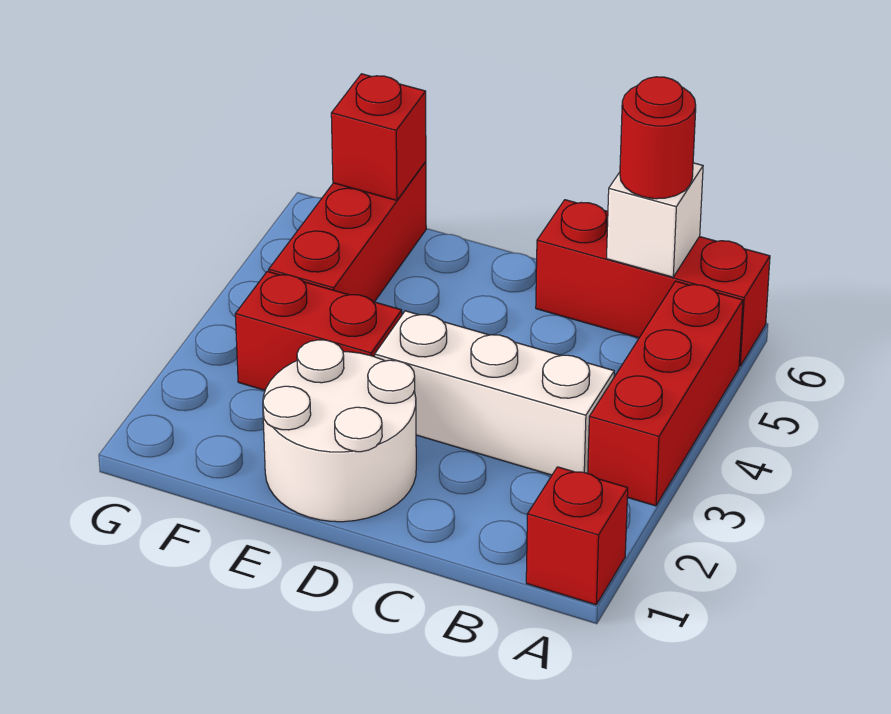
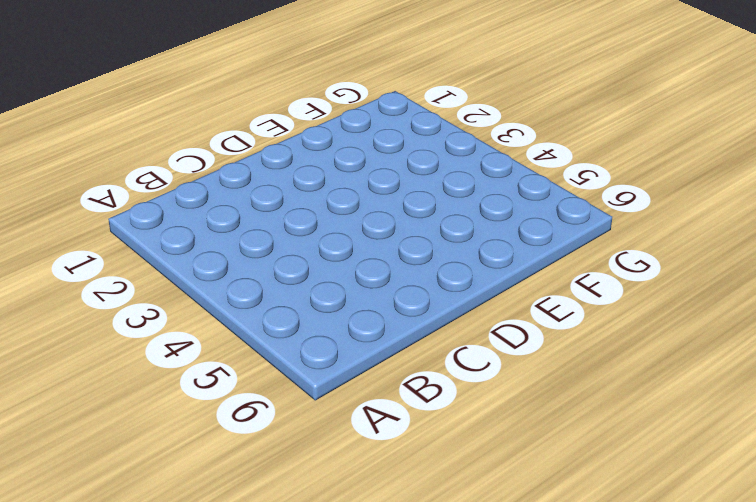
none -> red 1x1 brick [526,467,628,605]
none -> red 1x3 brick [588,281,743,506]

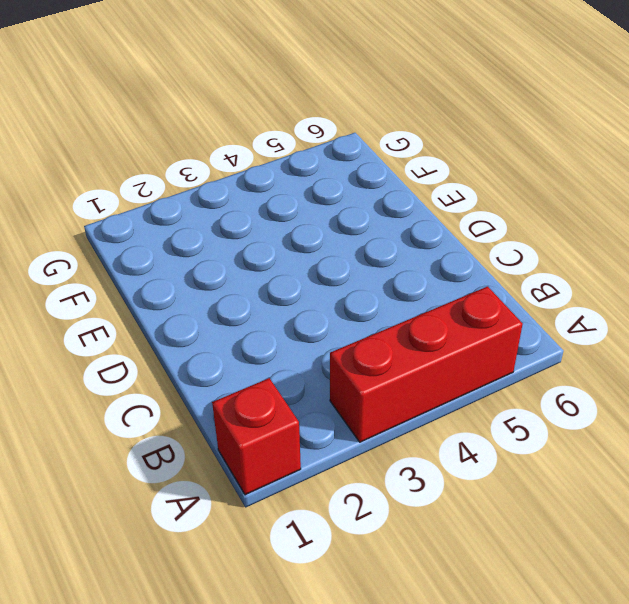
none -> red 1x3 brick [536,200,770,366]
none -> white 1x3 brick [375,311,614,475]

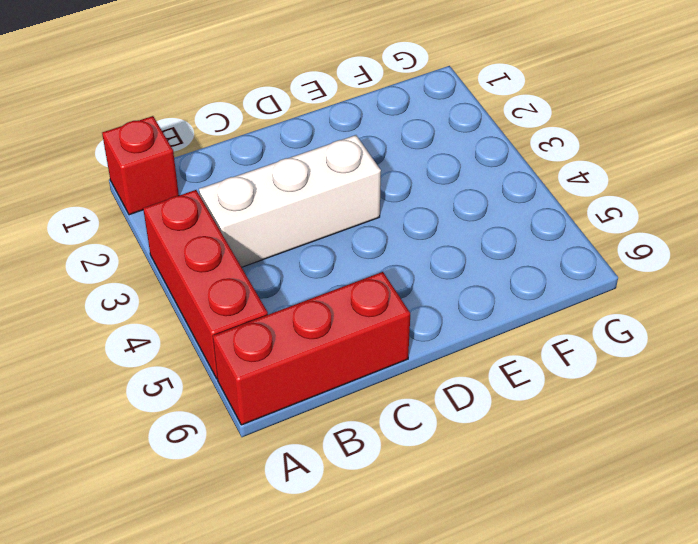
none -> white 2x2 round brick [263,340,416,522]
none -> red 1x2 brick [235,271,402,390]

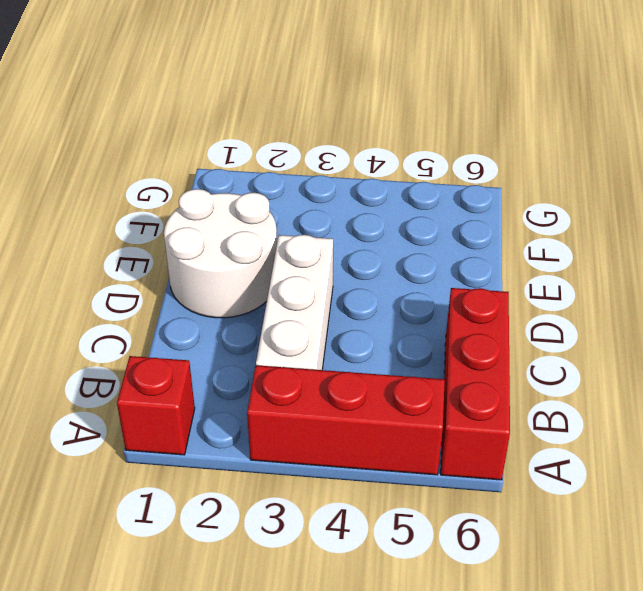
none -> red 1x2 brick [235,271,402,390]
none -> red 1x3 brick [269,162,426,302]

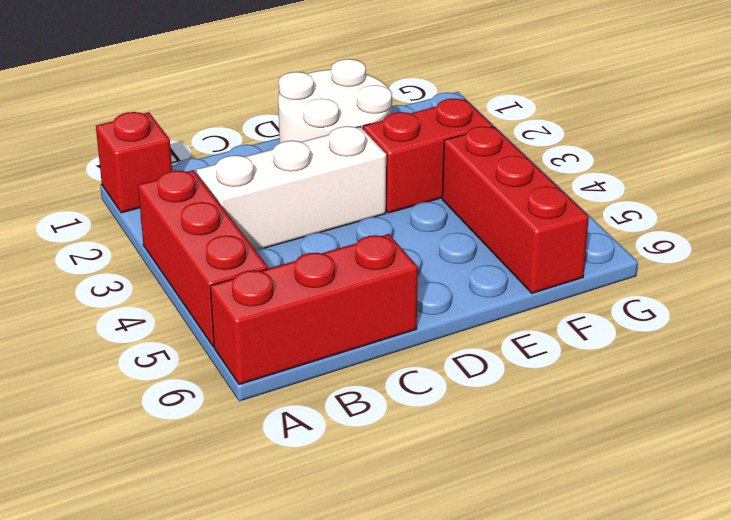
none -> white 1x1 brick [607,163,703,277]
none -> red 1x1 brick [331,74,426,200]

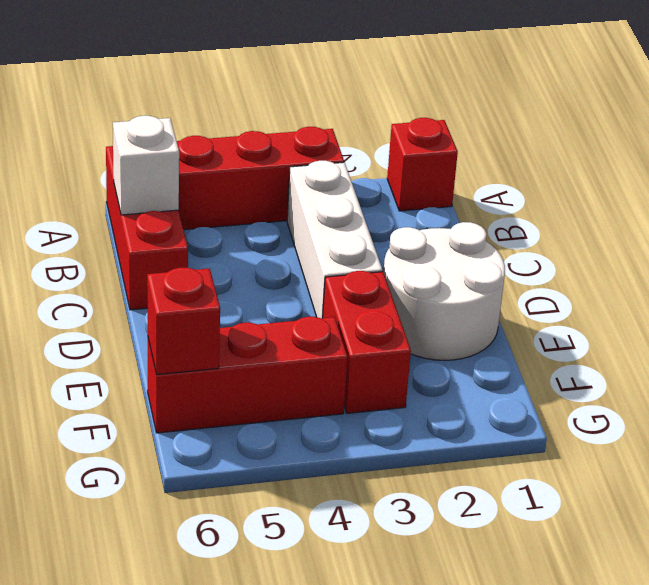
none -> red 1x1 round brick [620,77,696,199]

